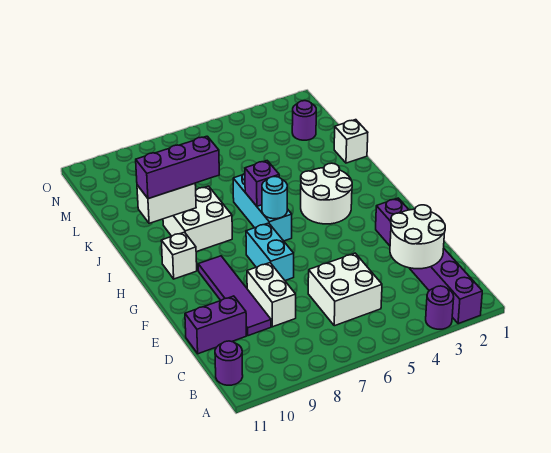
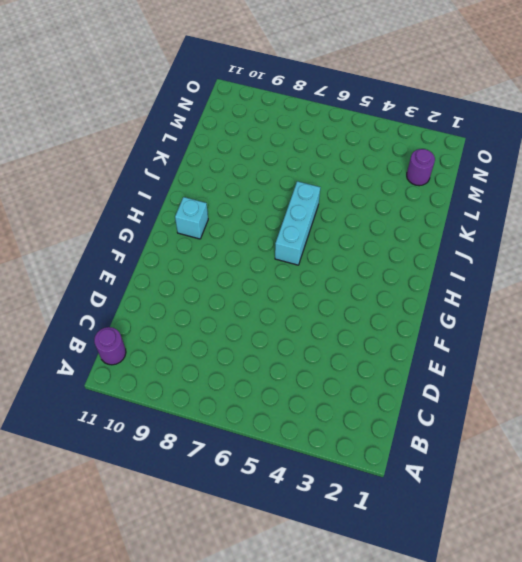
cyan 1x1 brick [175,197,208,239] -> white 1x1 brick [161,232,197,279]
none -> purple 1x6 brick [376,198,482,324]
none -> purple 1x1 round brick [426,286,454,329]
none -> white 2x2 brick [308,253,382,326]

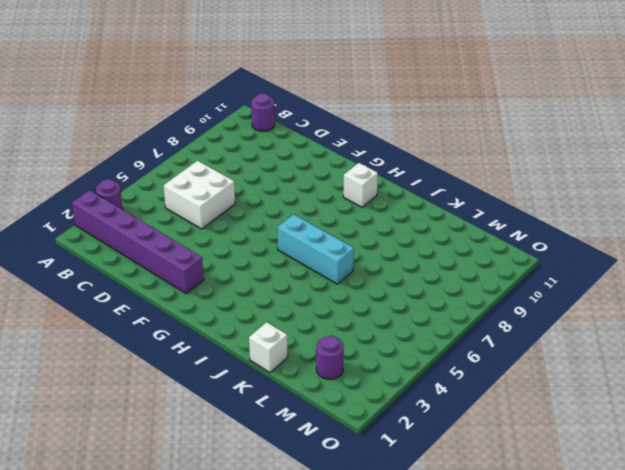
none -> white 1x2 brick [247,263,296,327]
none -> purple 1x4 tile [198,256,271,336]
none -> purple 1x2 brick [185,296,246,354]

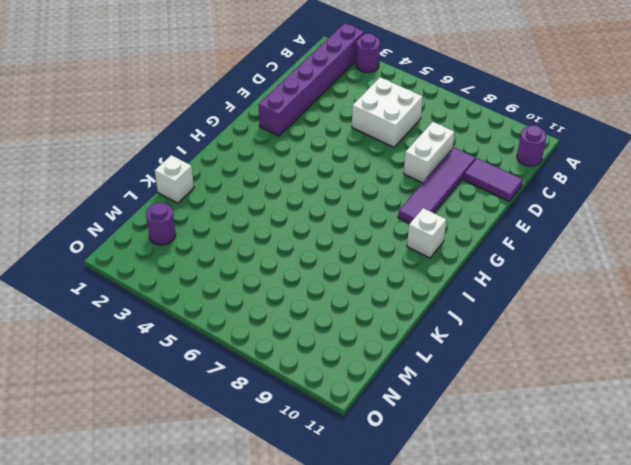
purple 1x2 tile [463,158,523,201] -> purple 1x2 brick [185,296,246,354]
none -> cyan 1x2 brick [246,223,294,280]
none -> white 2x2 round brick [301,163,352,224]
none -> cyan 1x3 brick [233,174,292,241]

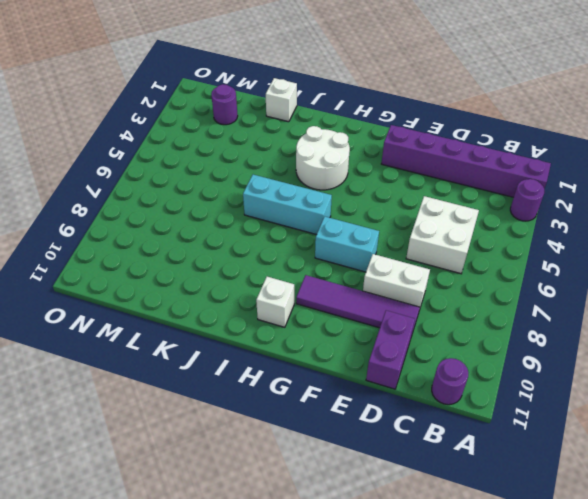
none -> white 2x2 brick [163,186,232,252]
none -> white 2x2 round brick [390,205,445,269]
none -> cyan 1x1 round brick [262,177,287,219]

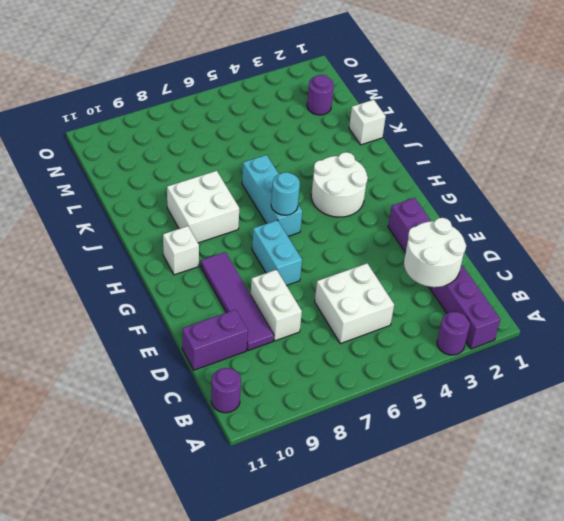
none -> purple 1x1 brick [245,161,279,206]
none -> white 1x2 brick [137,183,196,223]
none -> purple 1x3 brick [136,136,219,199]

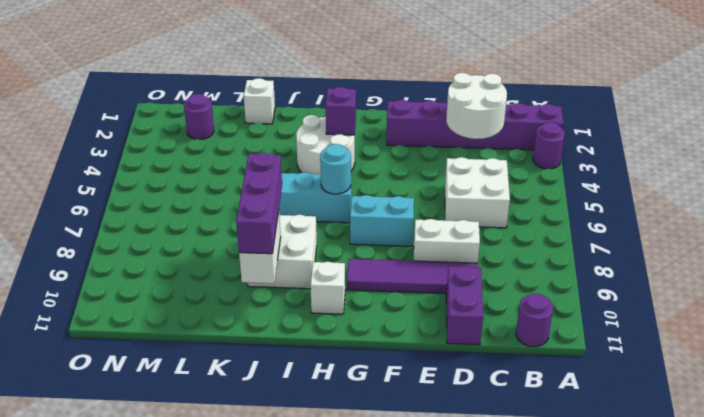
purple 1x1 brick [326,87,356,135] -> purple 1x1 brick moved to [245,161,279,206]

